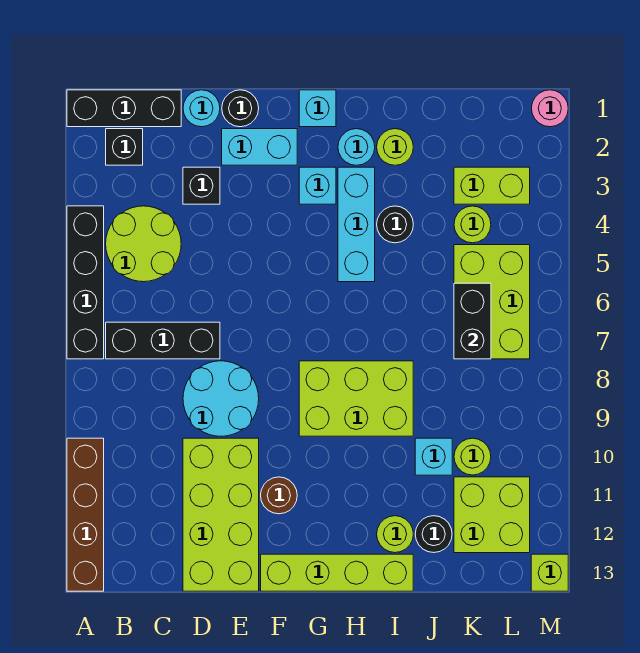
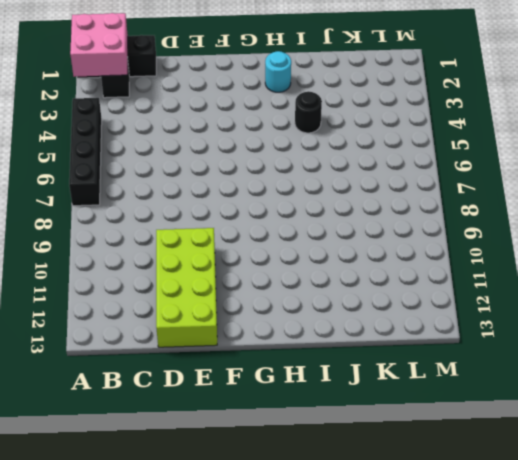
pink 2x2 brick [70,13,128,77] -> none
none -> brown 1x4 brick [67,438,104,591]
none -> lime 2x2 round brick [106,206,181,282]
none -> black 1x3 brick [106,322,220,359]
none -> cyan 1x1 round brick [183,90,220,127]

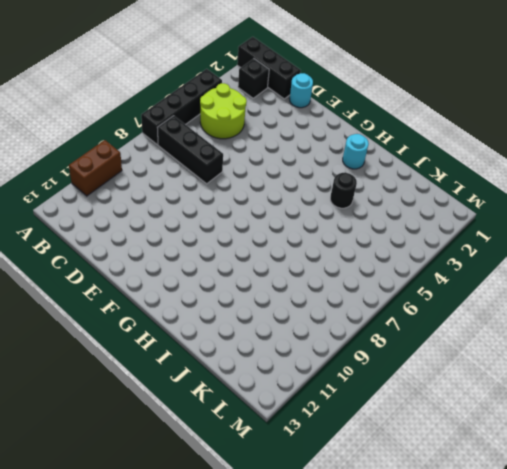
brown 1x2 brick [69,140,122,196] -> brown 1x4 brick [67,438,104,591]
none -> black 1x1 brick [183,167,220,204]
none -> cyan 2x2 round brick [183,361,259,436]
none -> lime 2x4 brick [183,438,259,591]
none -> black 1x1 round brick [222,90,259,127]

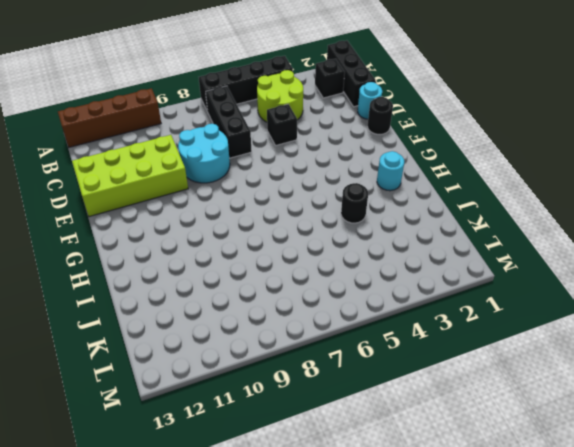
black 1x1 brick [267,104,297,145] -> black 1x1 brick moved to [183,167,220,204]
none -> cyan 1x2 brick [222,129,297,165]
none -> brown 1x1 round brick [261,477,297,514]
none -> lime 1x4 brick [261,554,413,591]
none -> cyan 1x1 brick [299,90,336,127]

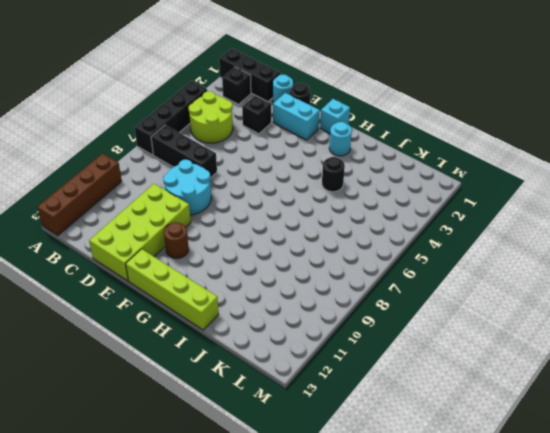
none -> cyan 1x1 brick [299,167,336,204]
none -> lime 2x3 brick [299,361,413,436]
none -> cyan 1x3 brick [338,167,375,282]
none -> lime 1x1 round brick [377,129,413,165]

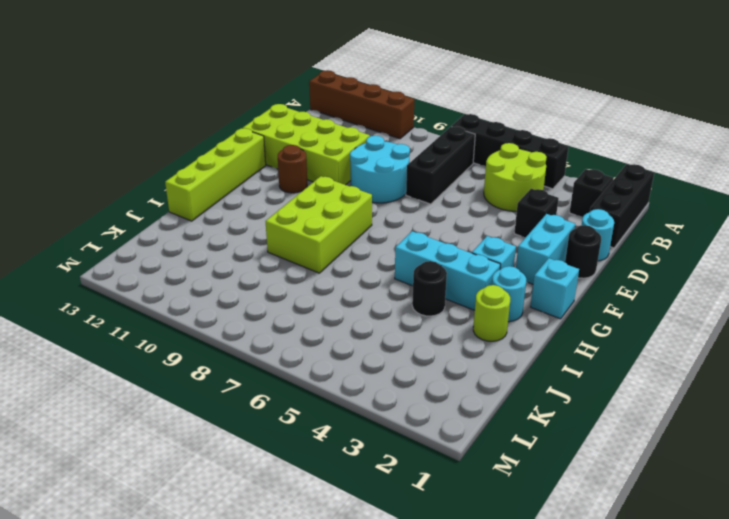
none -> lime 1x1 round brick [377,516,413,553]
none -> cyan 1x1 brick [415,438,452,475]
none -> black 1x1 round brick [415,516,452,553]
none -> lime 1x2 brick [454,167,530,204]

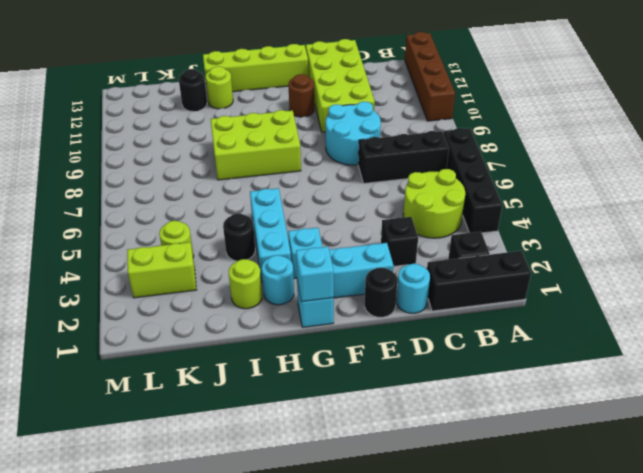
cyan 1x1 brick [296,247,334,302] -> cyan 1x1 brick moved to [415,438,452,475]
none -> lime 2x3 brick [454,245,530,359]
none -> lime 1x1 round brick [454,438,491,475]
none -> lime 2x2 brick [454,477,530,553]
none -> pink 1x1 round brick [532,90,568,127]

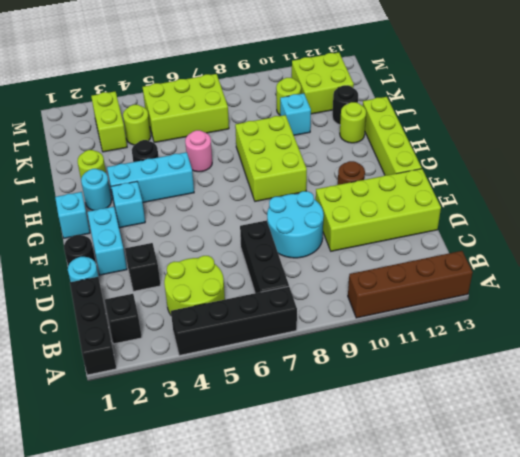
pink 1x1 round brick [185,130,212,172] -> pink 1x1 round brick moved to [532,90,568,127]
none -> lime 1x1 brick [531,554,568,591]
none -> black 1x2 brick [454,283,491,359]

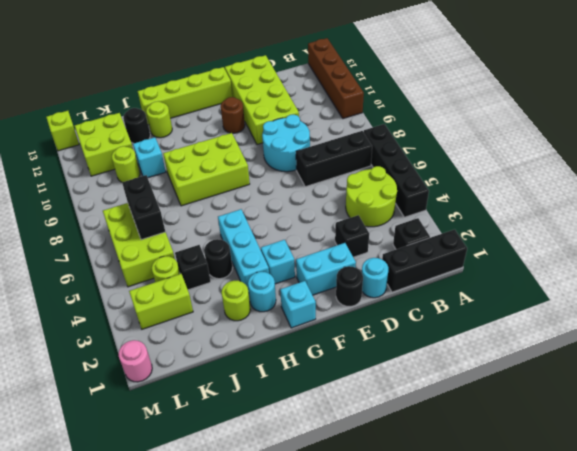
black 1x1 brick [175,245,211,290] -> none

